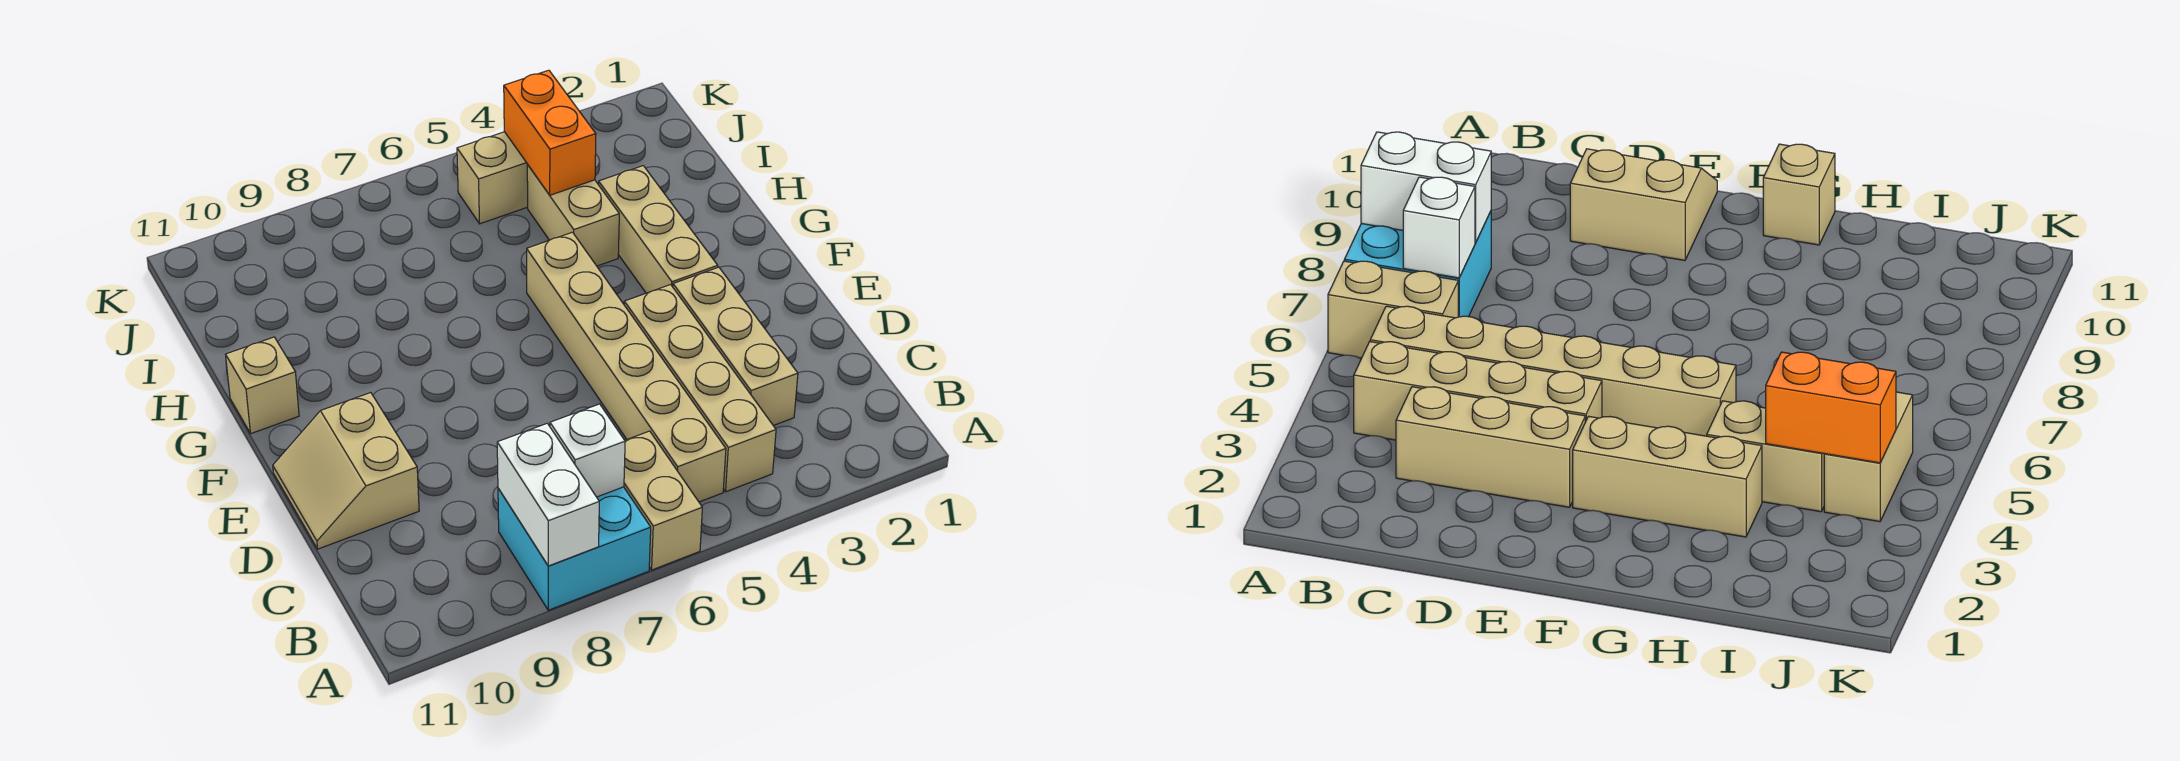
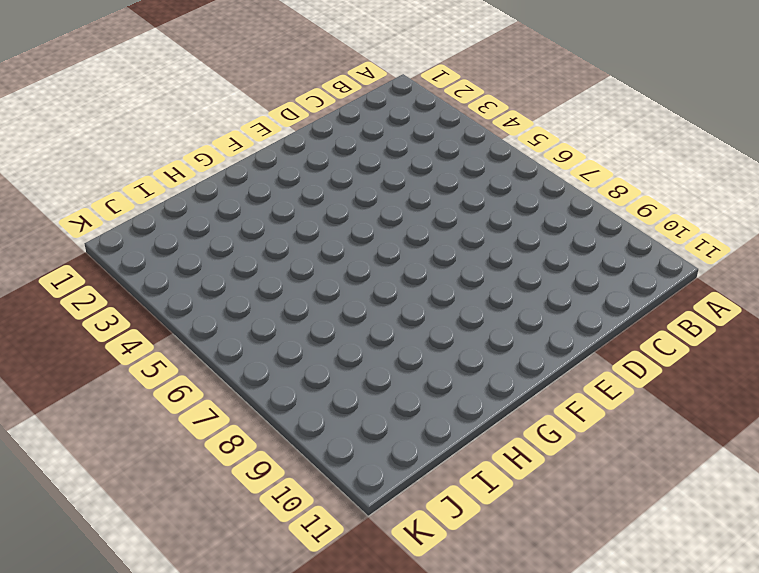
none -> tan 1x2 brick [624,431,702,570]
none -> cyan 2x2 brick [498,487,651,610]
none -> tan 1x4 brick [624,285,776,492]

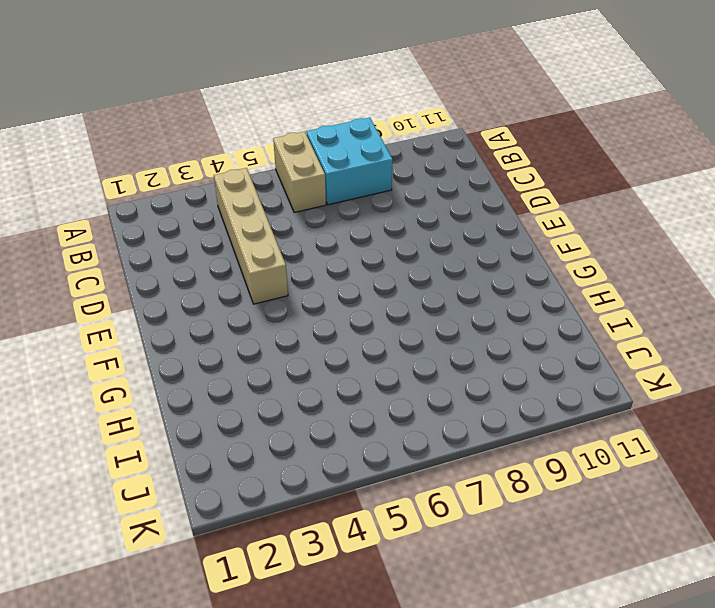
none -> tan 1x6 brick [527,232,726,502]
none -> tan 1x3 brick [673,267,798,426]
none -> tan 2x2 slope [273,393,419,549]

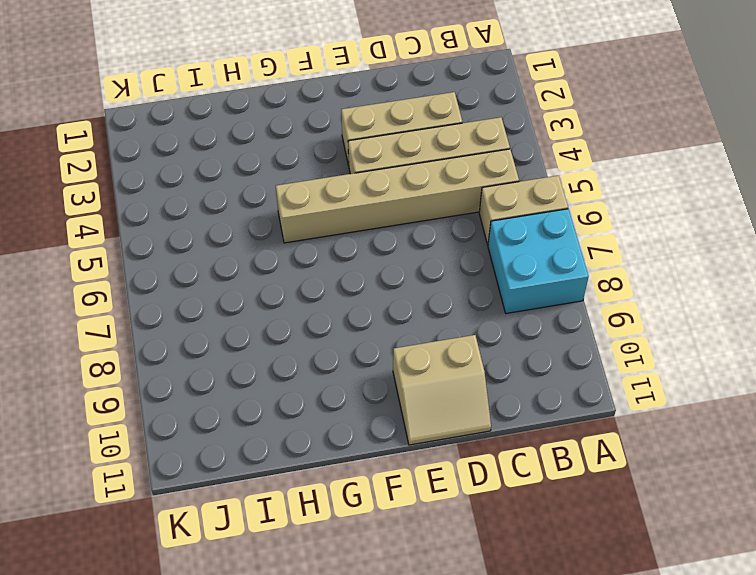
none -> tan 1x3 brick [598,166,718,293]
none -> tan 1x1 brick [226,337,299,433]
none -> tan 1x2 brick [527,165,619,266]

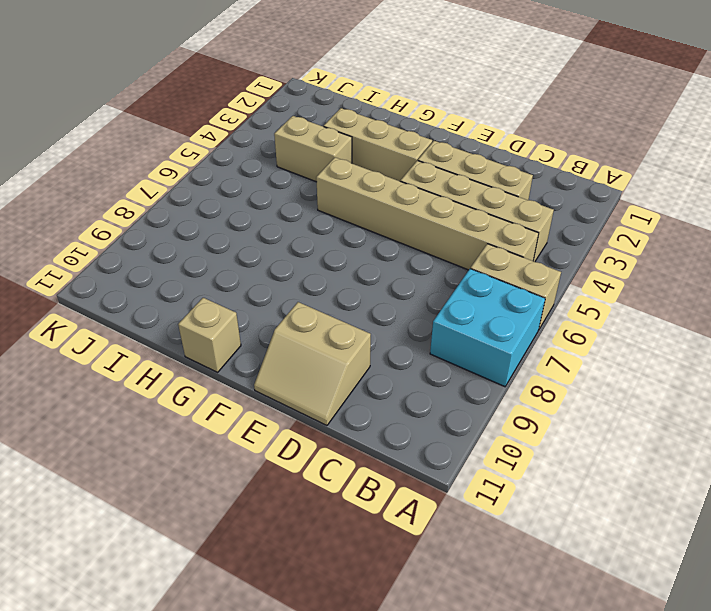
none -> tan 1x2 brick [457,132,528,224]
none -> white 1x2 brick [497,423,599,566]
none -> white 1x1 brick [550,404,625,497]

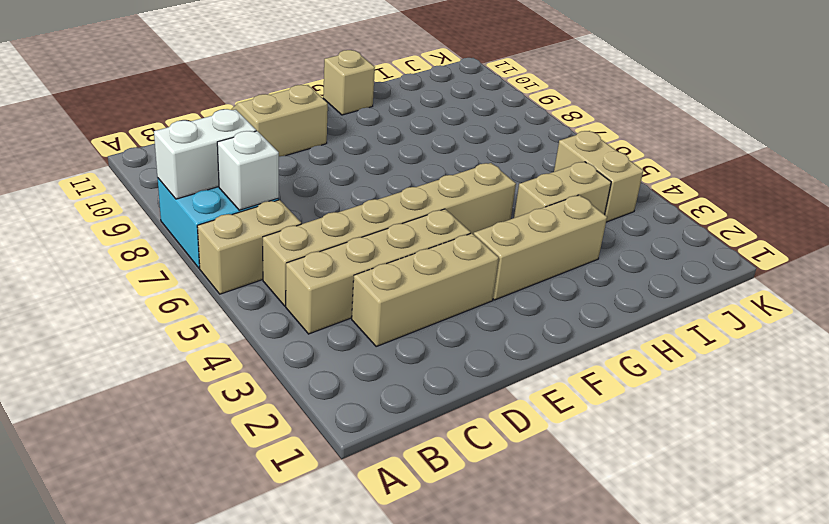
none -> orange 1x2 brick [504,70,596,195]

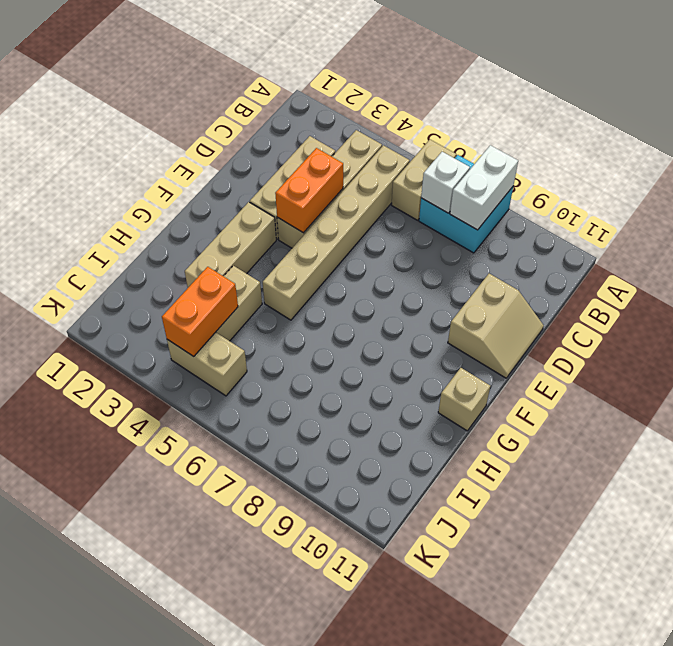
orange 1x2 brick [275,148,343,233] -> none

